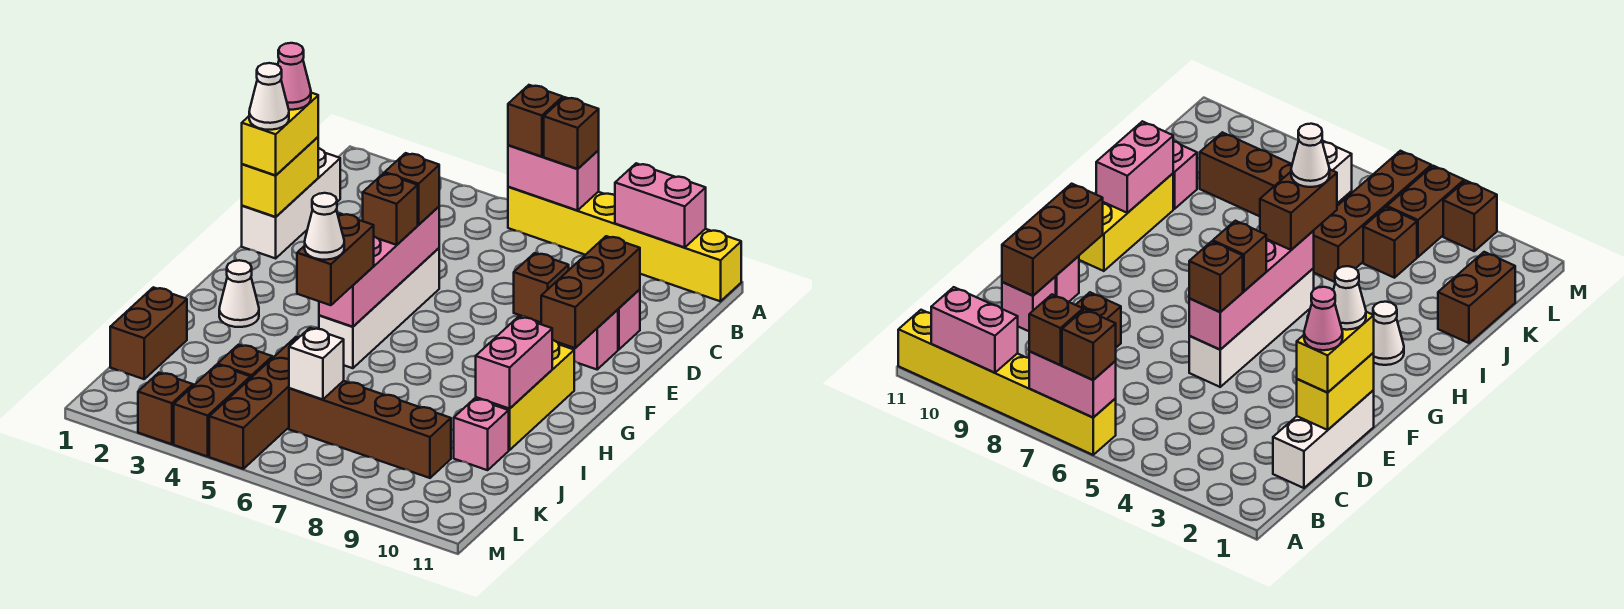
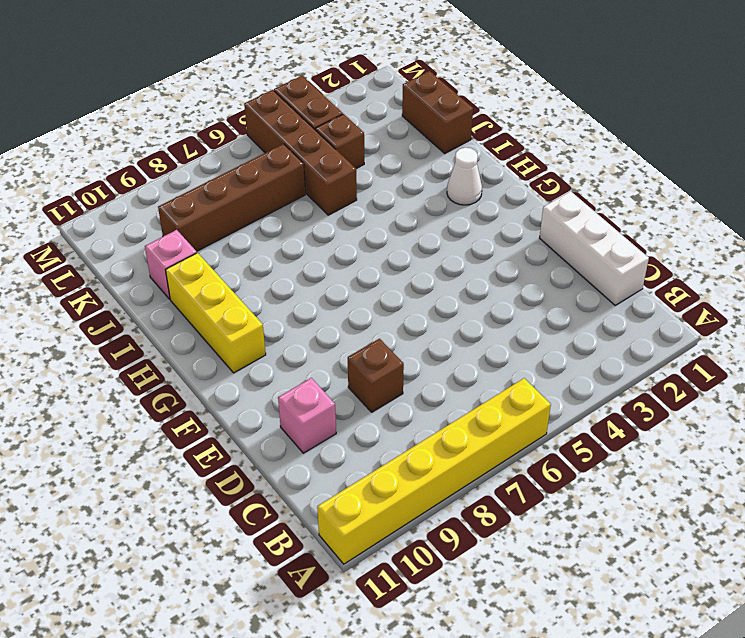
none -> white 1x4 brick [319,248,439,368]
none -> pink 1x1 brick [563,310,618,369]
none -> brown 1x1 brick [138,373,193,444]
none -> pink 1x2 brick [508,145,599,210]

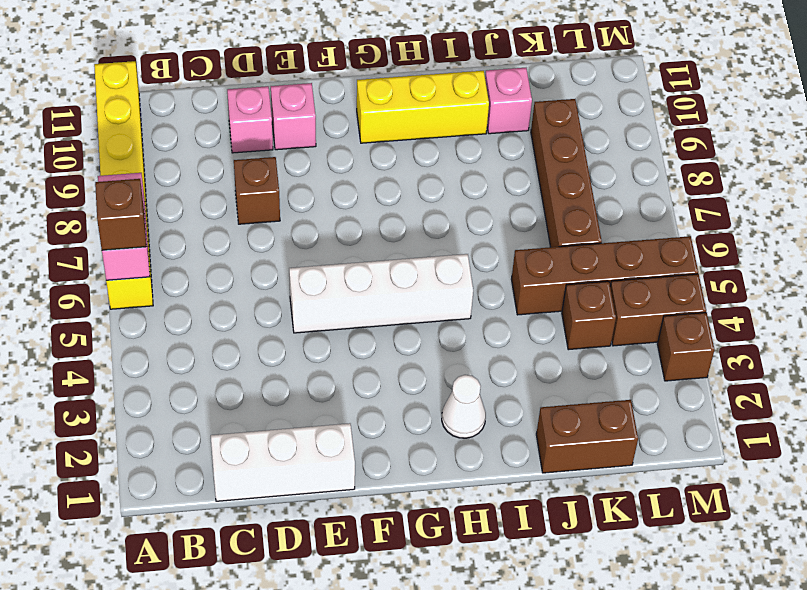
none -> pink 1x2 brick [615,163,706,247]
none -> yellow 1x2 brick [242,137,318,217]
none -> brown 1x3 brick [541,236,640,348]
none -> pink 1x4 brick [319,207,439,327]

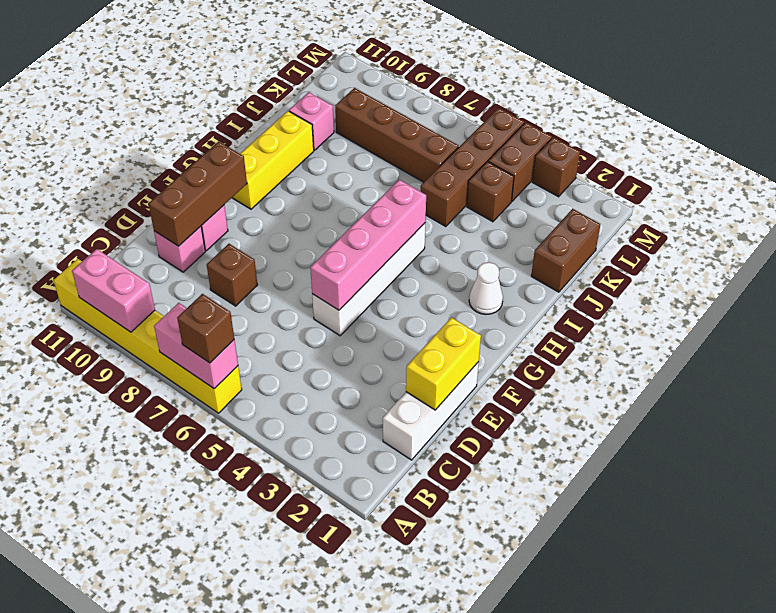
none -> pink 1x2 brick [476,317,552,409]
none -> white 1x1 brick [289,328,344,400]
none -> brown 1x1 brick [544,97,599,169]
none -> yellow 1x2 brick [242,93,318,176]

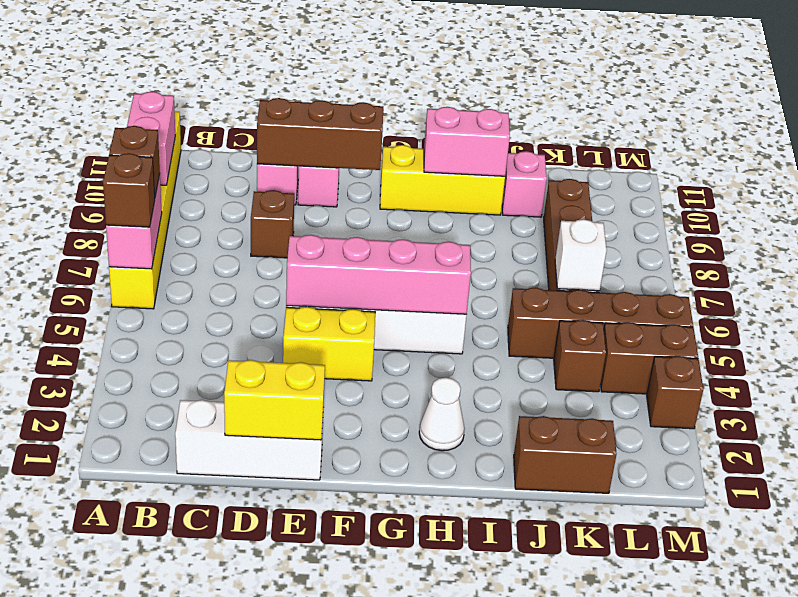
yellow 1x2 brick [283,307,375,381] -> yellow 1x2 brick moved to [242,93,318,176]
none -> brown 1x1 brick [385,153,439,225]
none -> brown 1x1 brick [363,173,418,245]
none -> brown 1x2 brick [297,214,374,305]
none -> pink 1x1 cone [278,43,311,110]

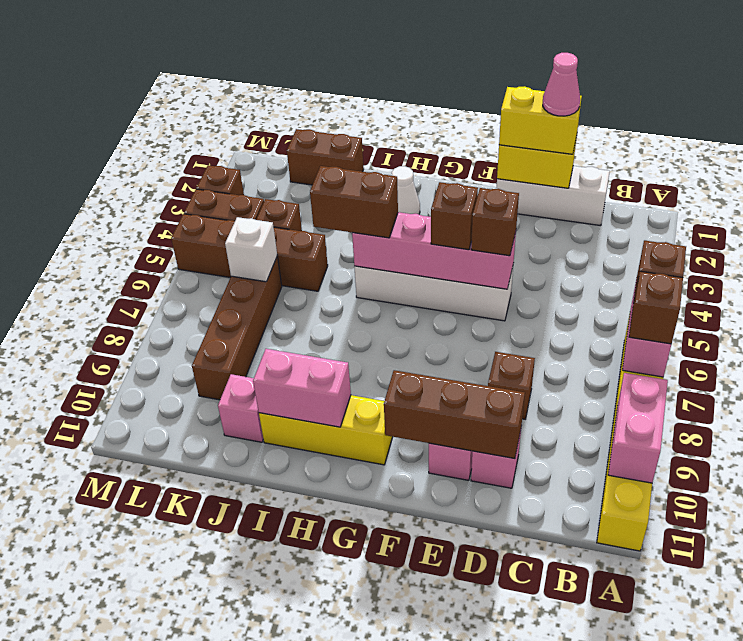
none -> white 1x1 cone [249,63,289,130]
none -> white 1x1 cone [305,193,344,260]

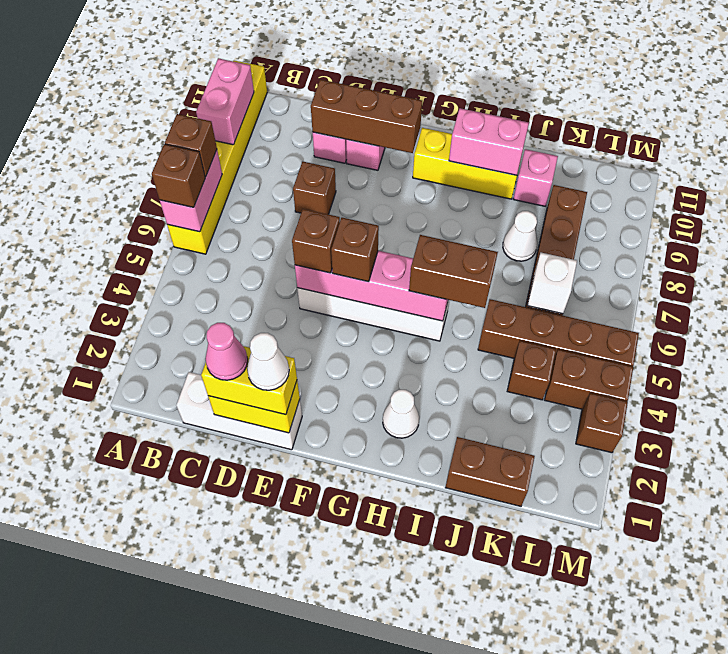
white 1x1 cone [503,211,537,261] -> white 1x1 cone moved to [305,193,344,260]

